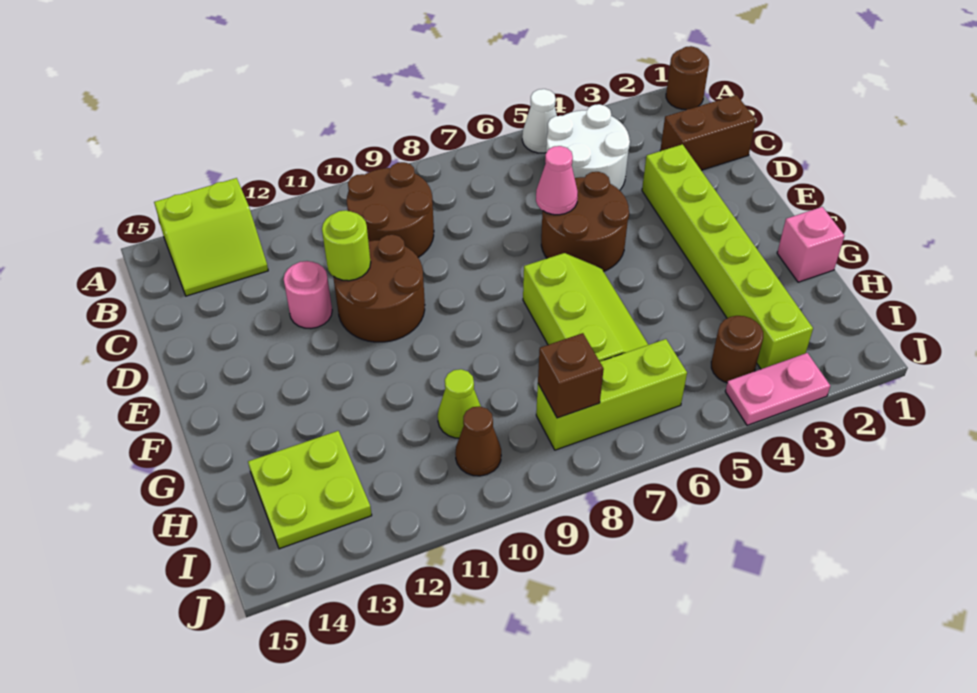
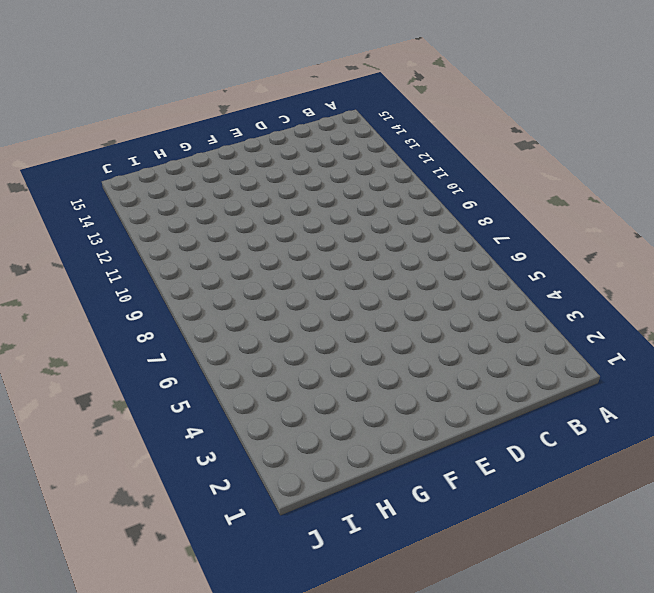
none -> brown 1x1 round brick [666,46,709,110]
none -> white 1x1 cone [522,89,557,153]
none -> lime 2x2 slope [154,178,268,296]

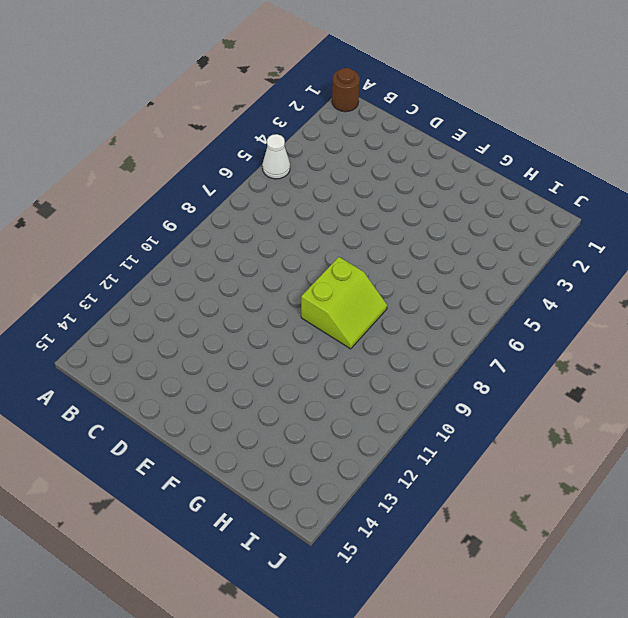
lime 2x2 slope [301,257,387,349] -> lime 2x2 slope moved to [154,178,268,296]
none -> white 2x2 round brick [546,104,630,190]
none -> brown 2x2 round brick [347,162,434,257]
none -> brown 1x2 brick [660,95,756,170]

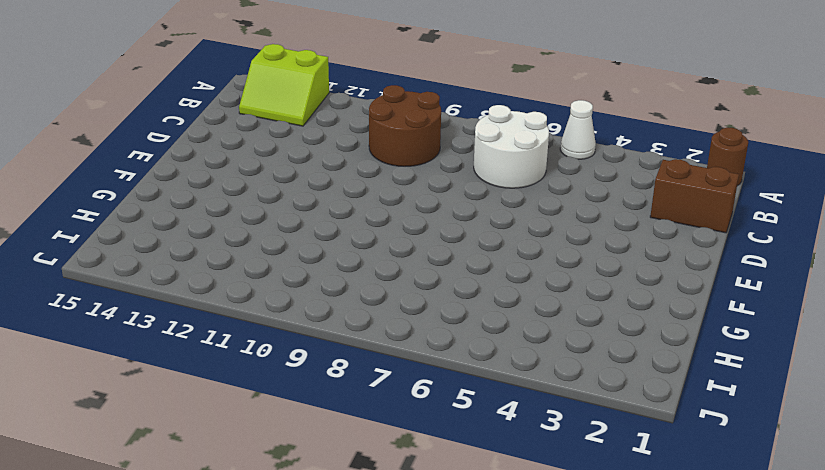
white 2x2 round brick [474,105,549,188] -> white 2x2 round brick moved to [546,104,630,190]
none -> lime 1x6 brick [642,144,813,369]
none -> brown 2x2 round brick [541,172,629,271]
none -> brown 2x2 round brick [333,235,425,342]

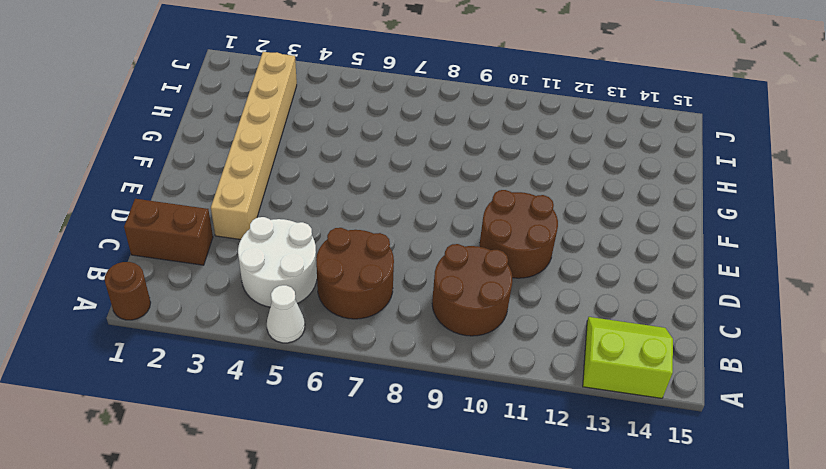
brown 2x2 round brick [316,228,394,319] -> brown 2x2 round brick moved to [541,172,629,271]
tan 1x6 brick [211,52,297,240] -> lime 1x6 brick [642,144,813,369]
none -> pink 1x1 round brick [284,261,332,329]
none -> lime 2x3 slope [523,253,648,361]
none -> pink 1x1 brick [777,207,845,282]

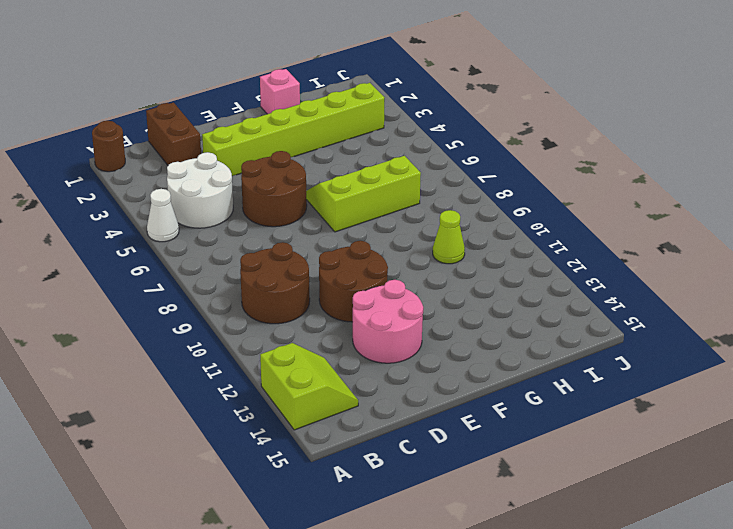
pink 2x2 round brick [353,280,423,363] -> pink 1x1 round brick [284,261,332,329]
none -> lime 2x2 plate [248,431,372,549]
none -> brown 1x1 round brick [711,316,763,383]
none -> lime 1x3 brick [536,339,687,450]

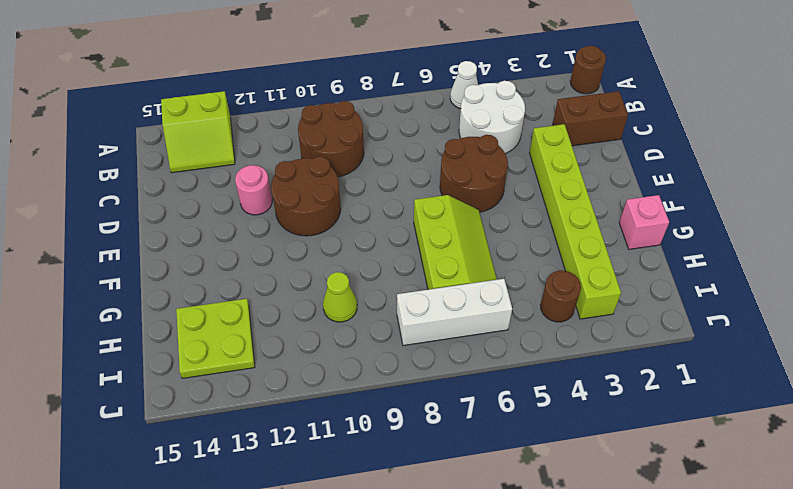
white 1x3 brick [397,279,512,346] -> lime 1x3 brick [536,339,687,450]
none -> brown 1x1 cone [455,406,501,476]
none -> pink 1x2 plate [725,353,830,425]
none -> pink 1x1 cone [536,146,578,215]

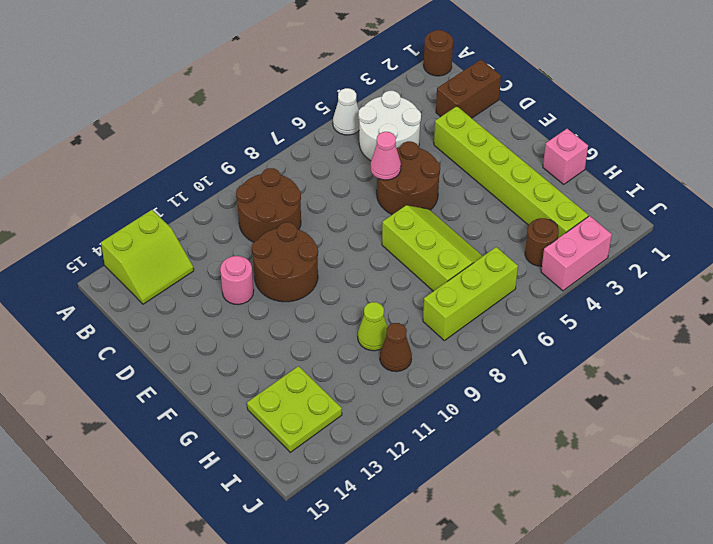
pink 1x2 brick [541,216,612,291] -> pink 1x2 plate [725,353,830,425]
none -> lime 1x1 round brick [322,210,371,281]
none -> brown 1x1 brick [538,333,604,418]

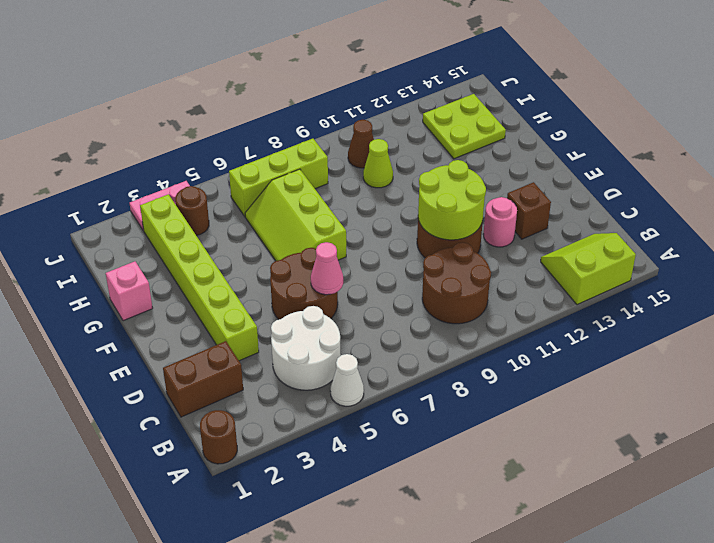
lime 2x2 round brick [418,160,486,240] -> lime 1x1 round brick [322,210,371,281]
brown 1x1 brick [507,182,551,239] -> brown 1x1 brick moved to [538,333,604,418]

